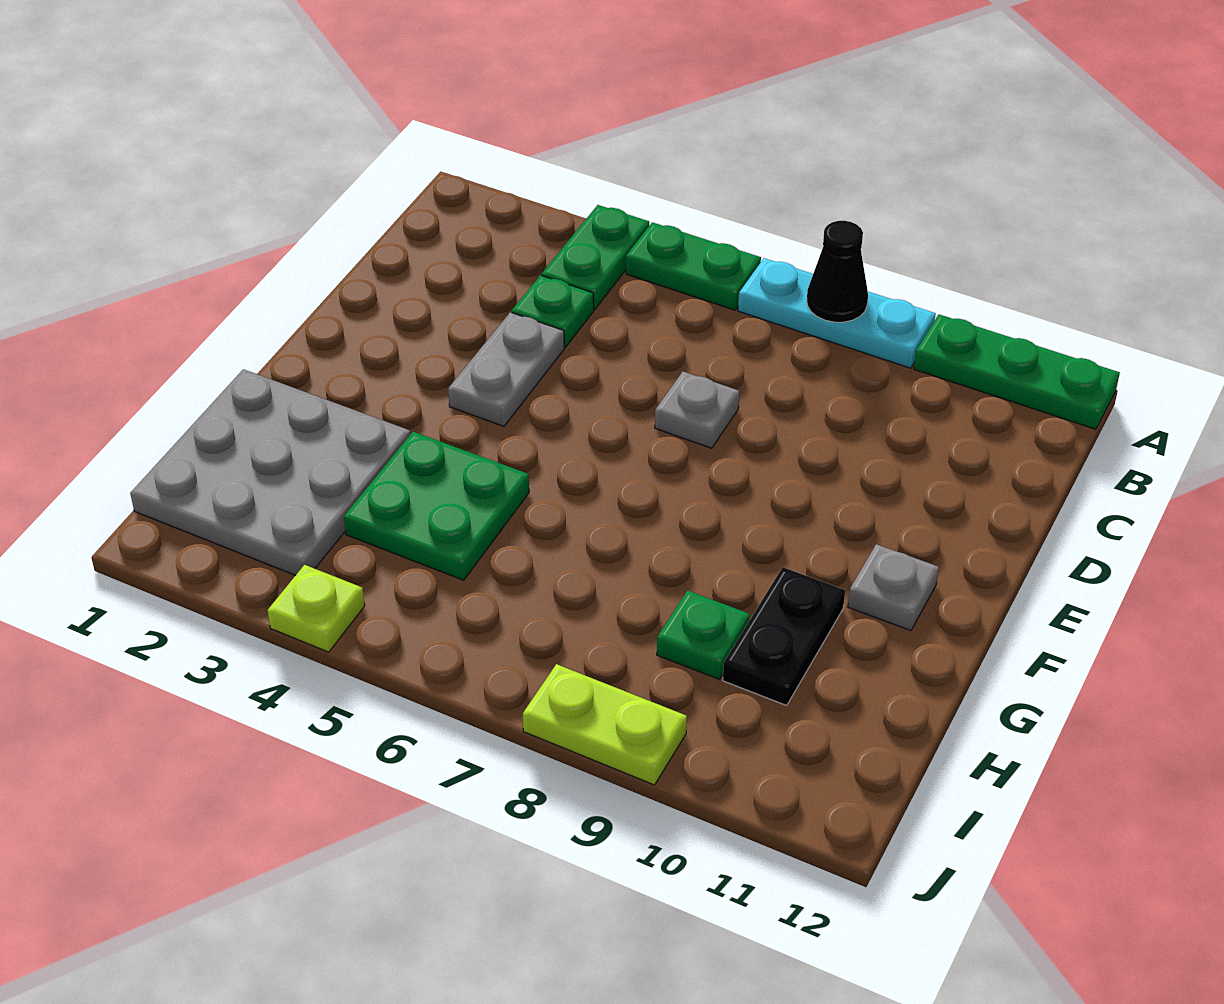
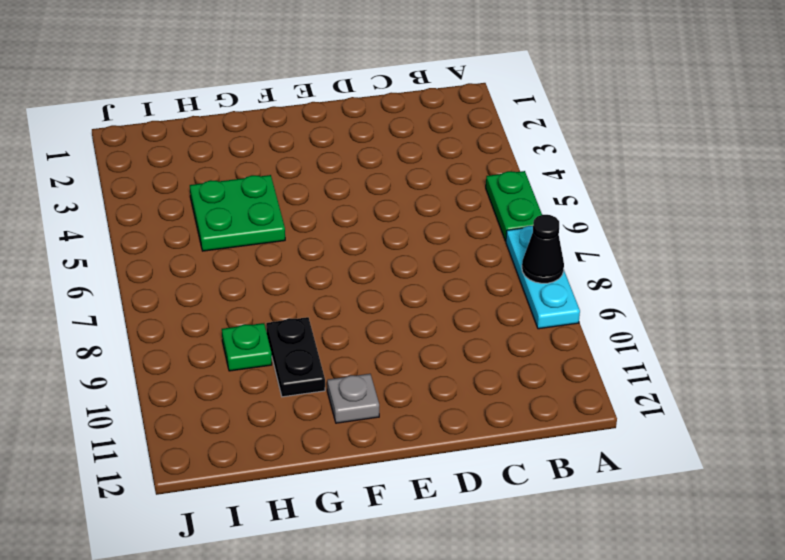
black 1x2 plate [266,317,325,397] -> black 1x2 plate turned to [723,567,845,705]
none -> green 1x2 plate [542,205,649,310]
none -> green 1x3 plate [914,314,1120,429]
none -> green 1x1 plate [512,275,594,347]

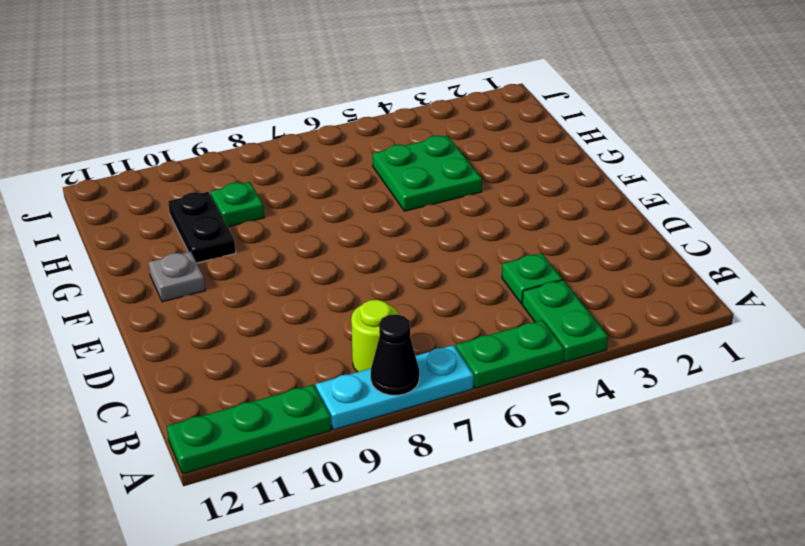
lime 1x1 round brick [351,300,399,372] -> none
none -> grey 1x2 plate [448,312,564,426]
none -> grey 1x1 plate [655,372,739,448]
none -> grey 3x3 plate [130,369,410,575]

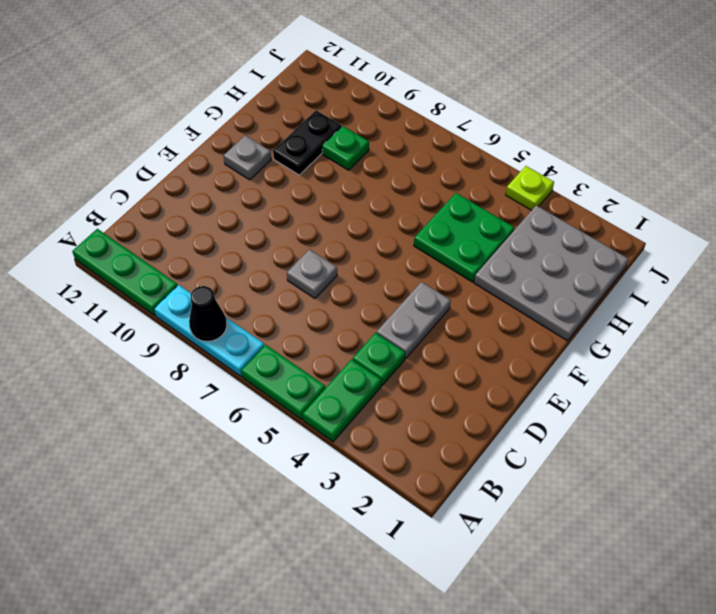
none -> lime 1x2 plate [523,664,687,785]

